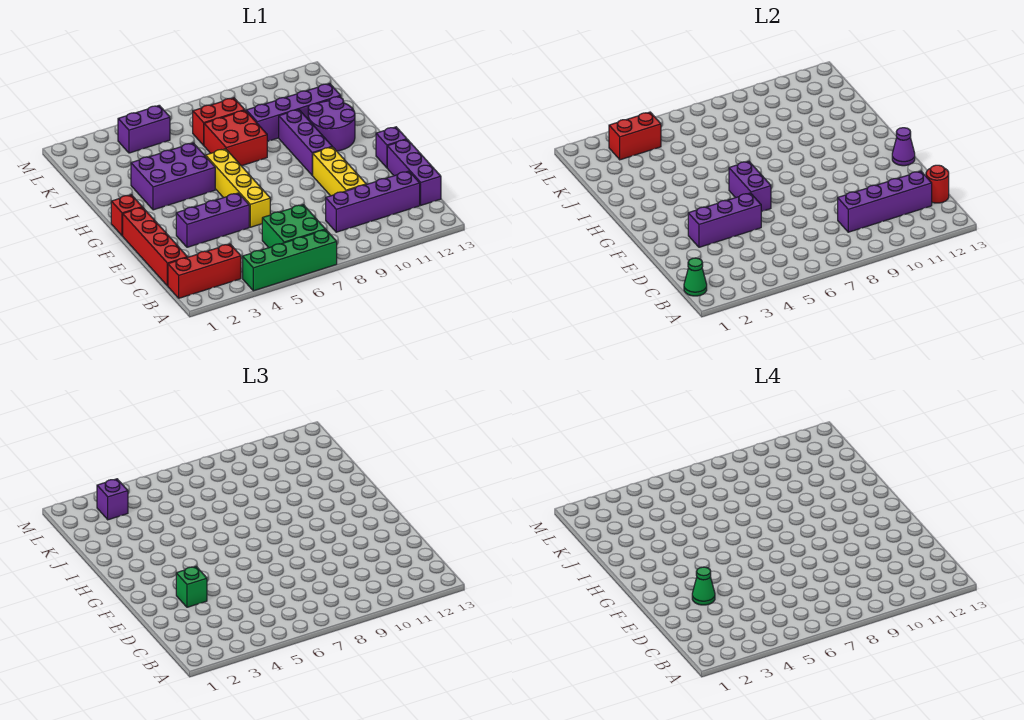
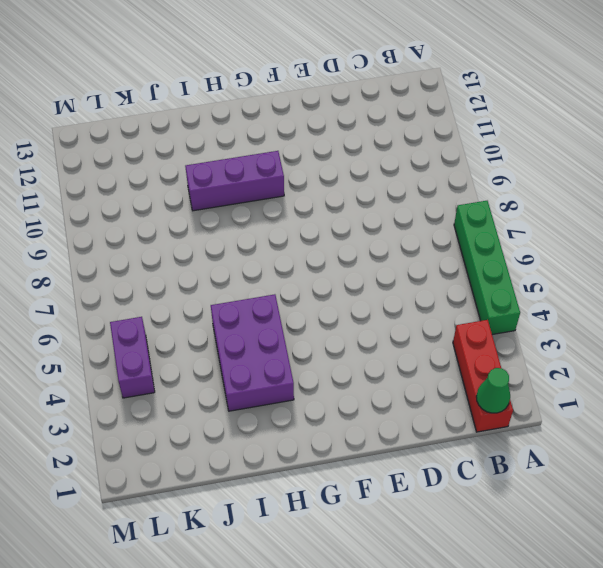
none -> green 2x2 brick [262,205,325,248]
none -> red 1x4 brick [123,207,187,286]
none -> purple 1x4 brick [326,171,420,232]

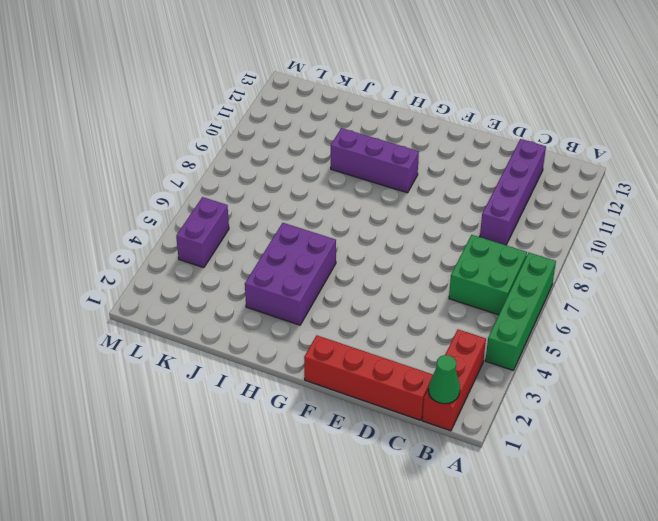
none -> purple 1x3 brick [387,139,441,205]
none -> yellow 1x3 brick [312,147,366,196]
none -> purple 1x3 brick [176,193,249,247]

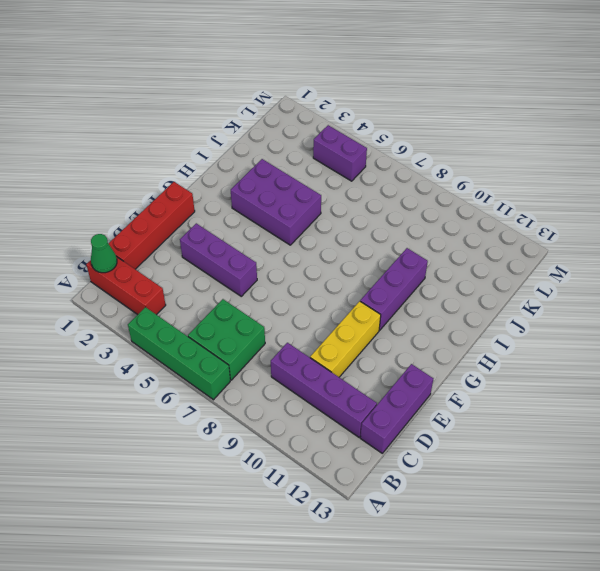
none -> yellow 1x4 brick [206,149,270,227]
none -> purple 1x1 brick [376,127,407,168]
none -> red 1x1 brick [111,195,142,236]

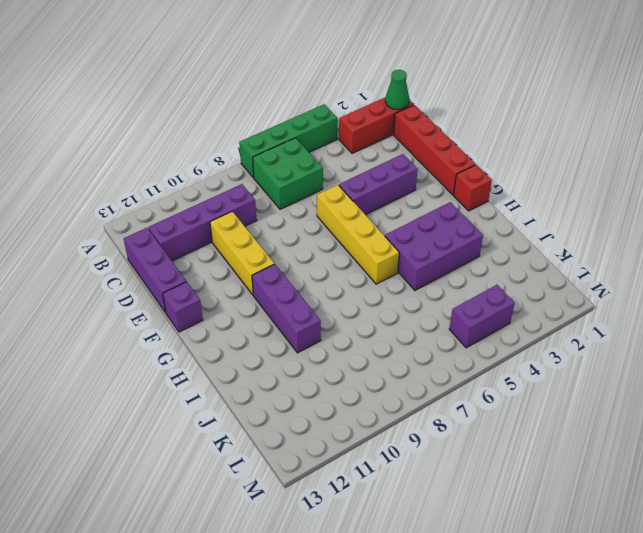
none -> purple 2x2 round brick [308,97,355,151]
none -> red 2x2 brick [204,110,268,166]
none -> purple 1x4 brick [246,84,341,141]

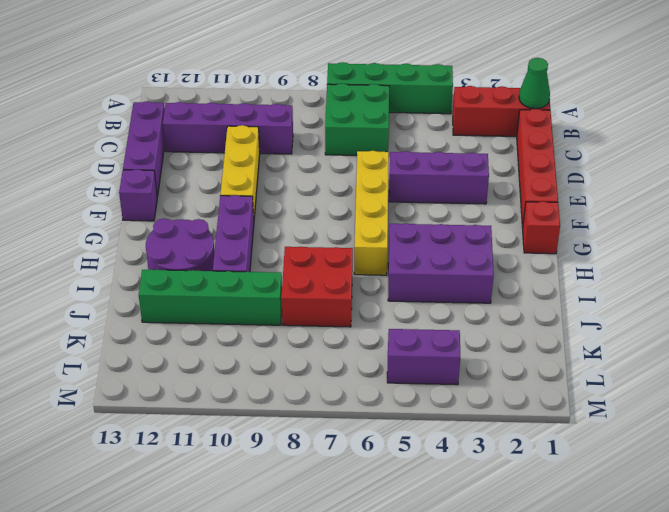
green 1x4 brick [139,270,282,325] -> purple 1x4 brick [246,84,341,141]
none -> red 1x2 brick [193,98,245,145]
none -> purple 1x4 brick [838,171,932,232]
none -> red 1x1 round brick [926,165,949,203]

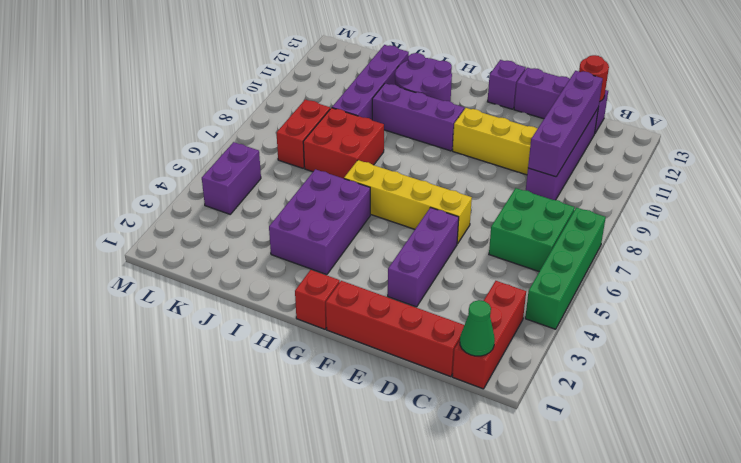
none -> purple 1x3 brick [688,193,761,247]
none -> purple 1x2 brick [729,161,771,212]
none -> purple 1x1 cone [892,128,915,166]

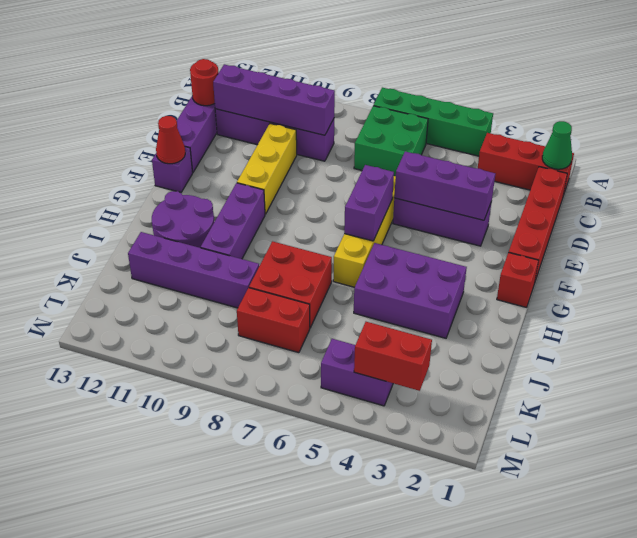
red 1x1 cone [156,116,185,164] -> purple 1x1 cone [892,128,915,166]
none -> green 1x1 brick [176,567,207,607]
none -> purple 1x1 brick [97,479,128,520]
none -> green 1x1 cone [692,567,715,605]

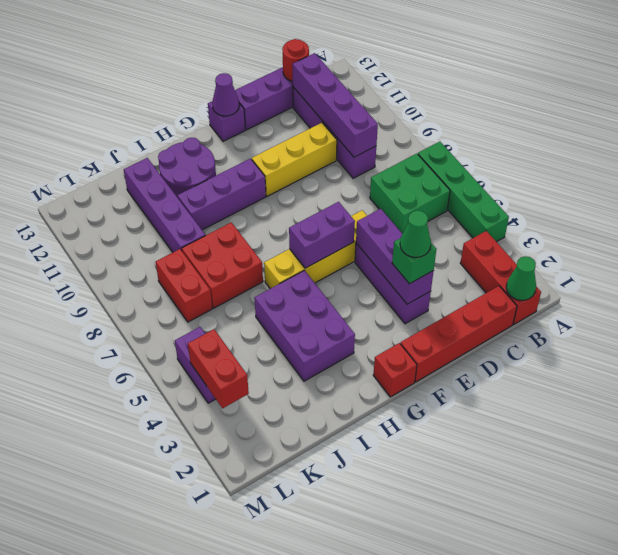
none -> purple 1x1 brick [97,479,128,520]

